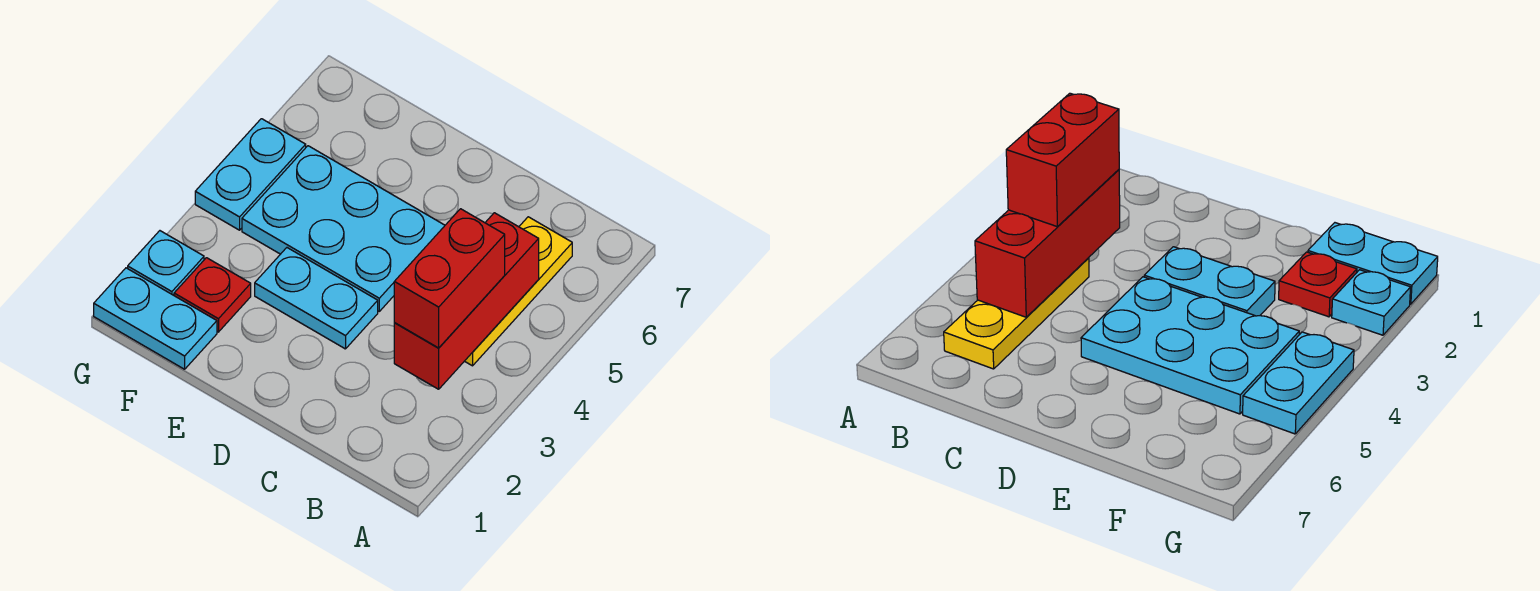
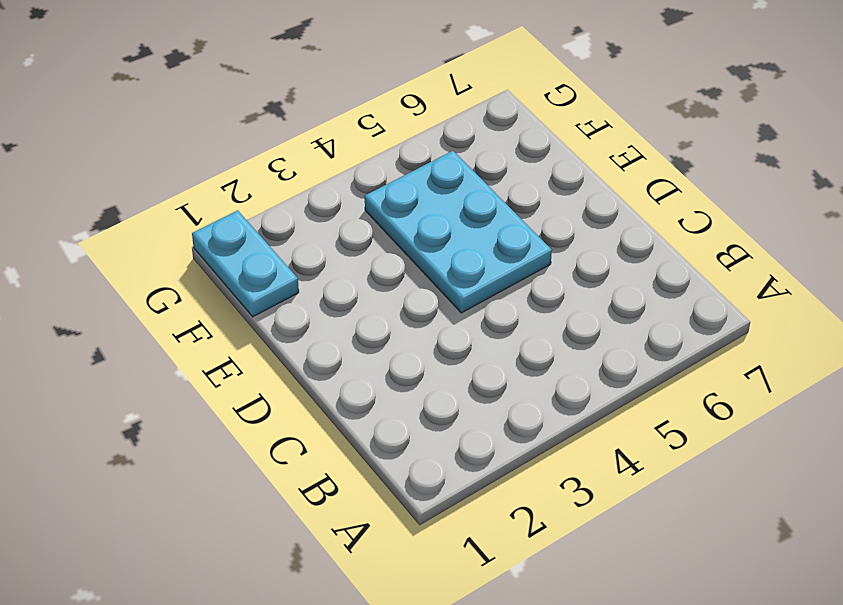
none -> yellow 1x3 plate [465,217,572,366]
none -> cyan 1x2 plate [255,248,378,349]

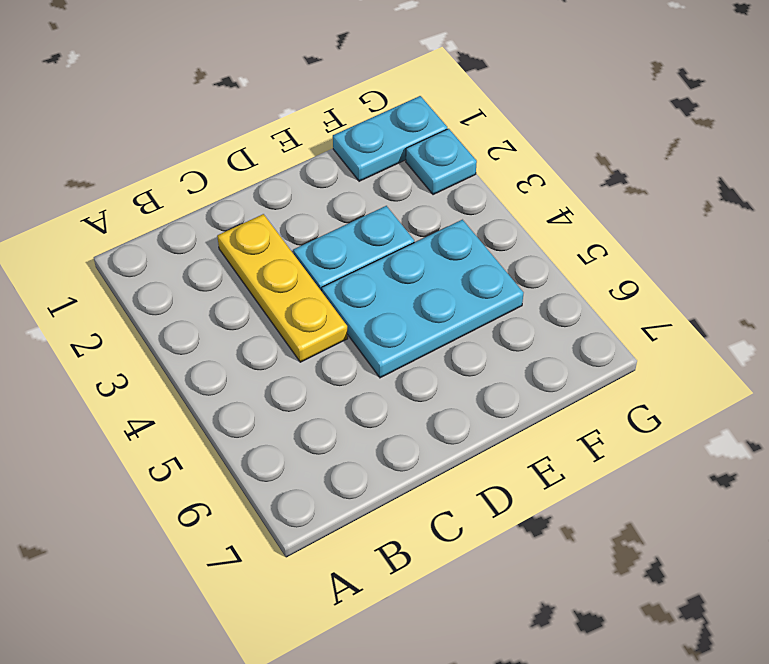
yellow 1x3 plate [217,214,348,362] -> yellow 1x3 plate moved to [465,217,572,366]
none -> red 1x1 plate [174,258,251,332]
none -> cyan 1x2 plate [195,119,306,230]

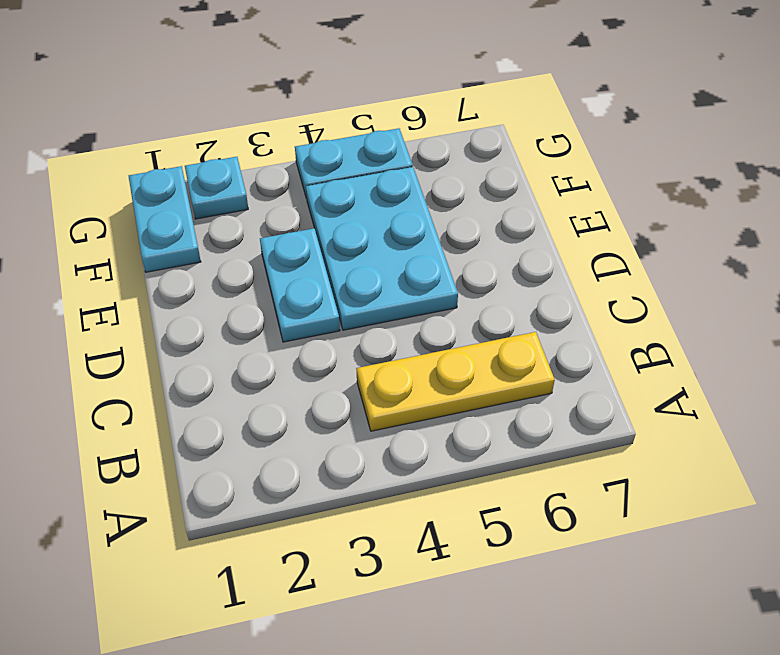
none -> red 1x1 plate [174,258,251,332]
none -> red 1x3 brick [394,213,539,389]

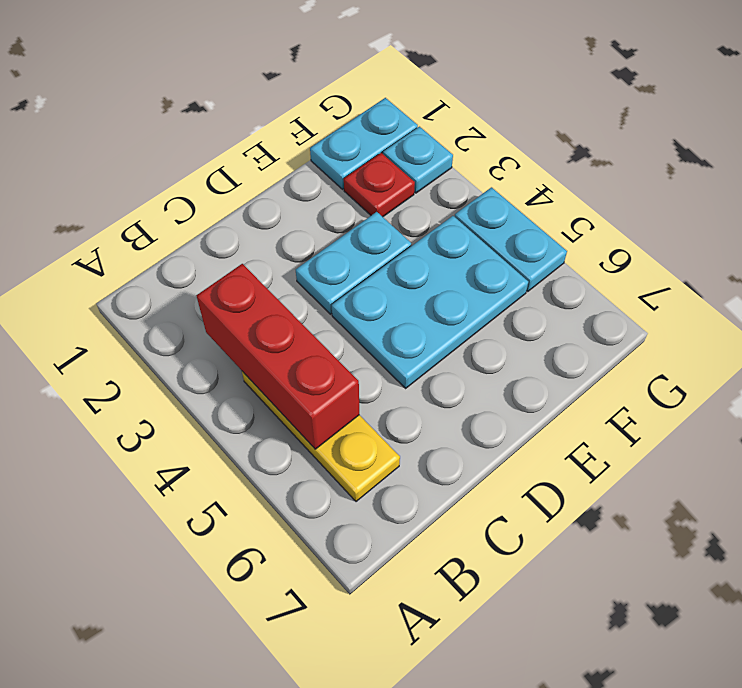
none -> red 1x2 brick [394,209,505,348]

